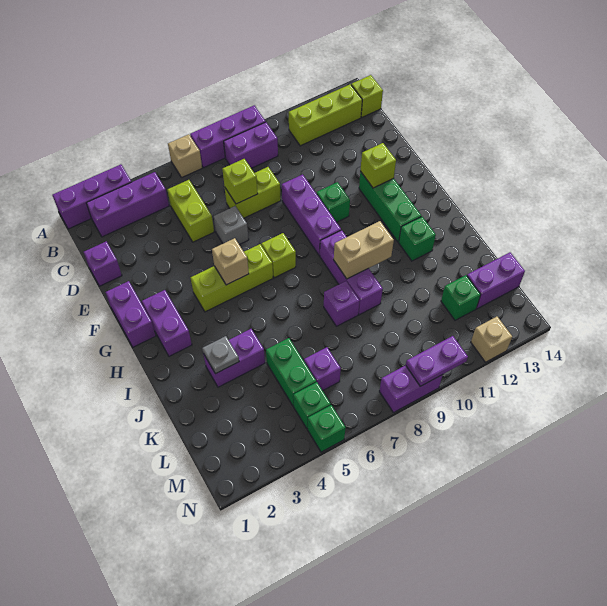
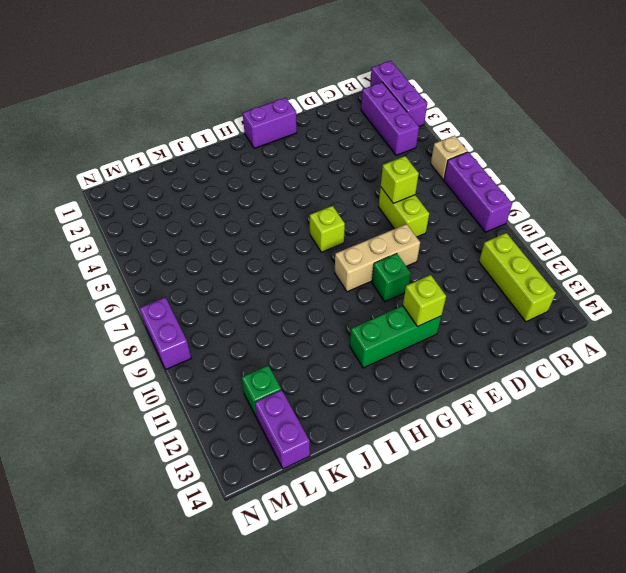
tan 1x3 brick [335,224,420,292] -> purple 1x3 brick [282,174,341,256]
none -> purple 1x2 brick [224,122,278,168]
none -> lime 1x1 brick [351,75,383,117]
none -> lime 1x2 brick [167,180,214,242]
none -> purple 1x1 brick [84,241,122,286]

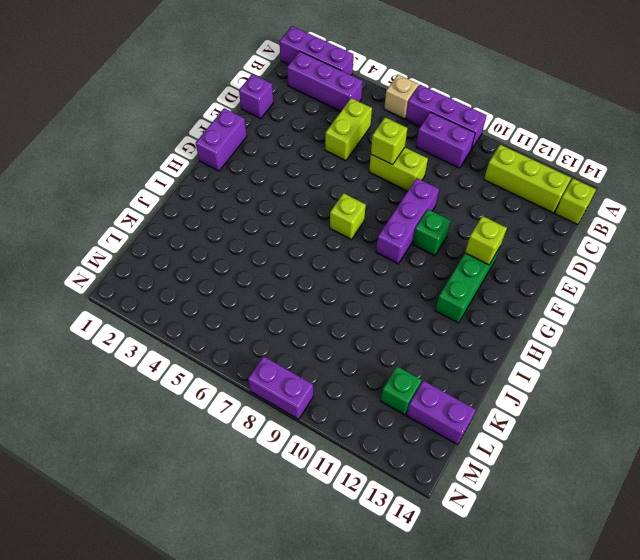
none -> grey 1x1 brick [214,206,249,245]
none -> purple 1x2 brick [142,290,192,356]
none -> lime 1x3 brick [191,244,273,312]
none -> purple 1x3 brick [320,230,383,315]

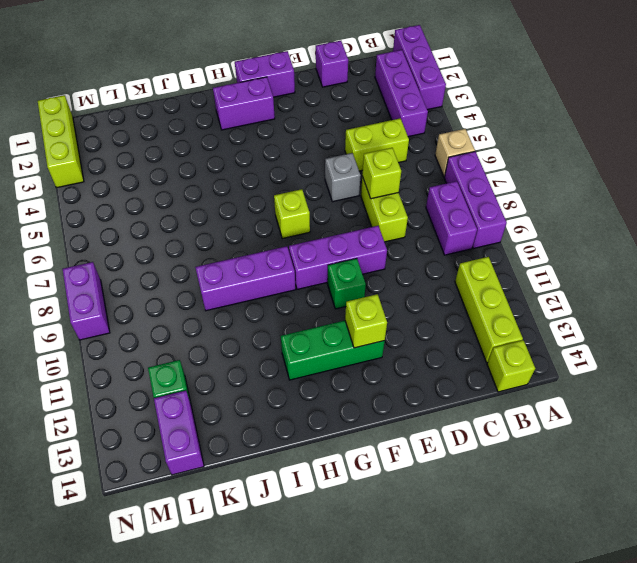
lime 1x3 brick [38,95,84,188] -> lime 1x3 brick moved to [191,244,273,312]
none -> green 1x1 brick [399,217,436,261]
none -> purple 1x2 brick [204,329,265,387]
none -> purple 1x1 brick [324,281,360,326]
none -> green 1x2 brick [266,338,316,406]

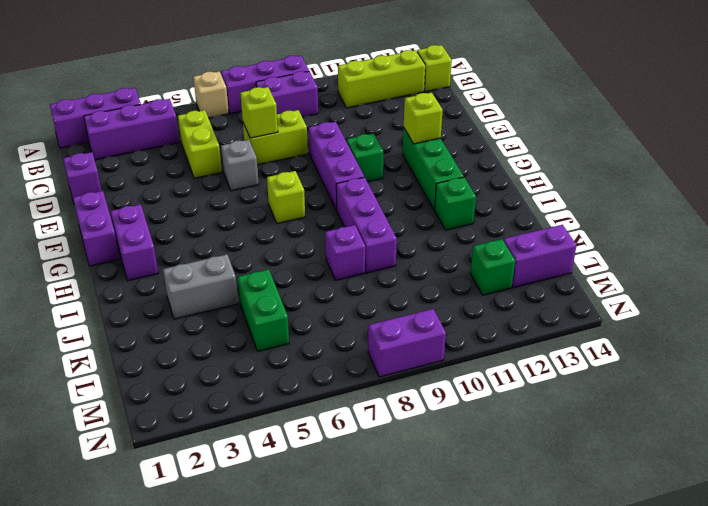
grey 1x2 brick [163,255,238,319] -> purple 1x2 brick [204,329,265,387]
none -> lime 1x3 brick [191,244,273,312]
none -> purple 1x1 brick [304,347,341,391]
none -> green 1x1 brick [293,382,331,429]
none -> green 1x1 brick [308,405,346,452]

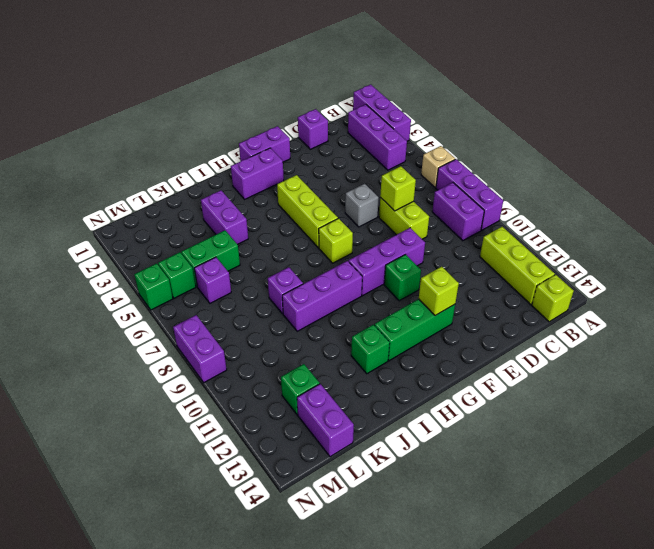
none -> lime 1x2 brick [167,180,214,242]
none -> tan 1x1 brick [471,317,512,362]
none -> tan 1x1 brick [212,238,249,285]
none -> tan 1x2 brick [334,221,394,279]

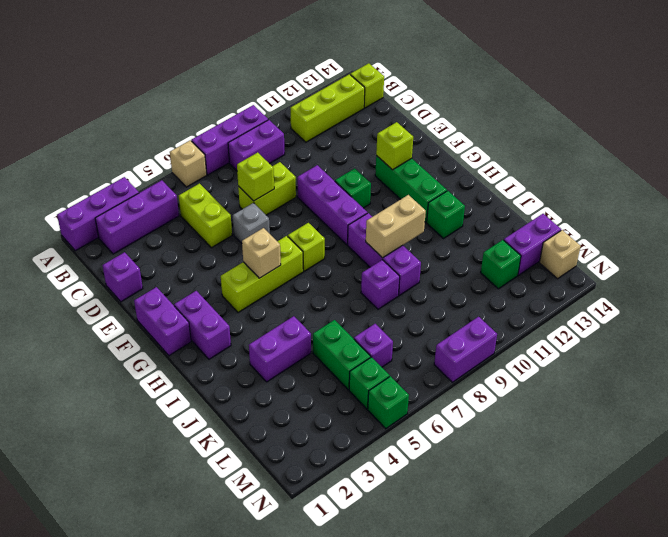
tan 1x1 brick [539,230,581,279] -> tan 1x1 brick moved to [471,317,512,362]
none -> grey 1x1 plate [202,336,239,374]
none -> purple 1x2 plate [406,336,468,386]

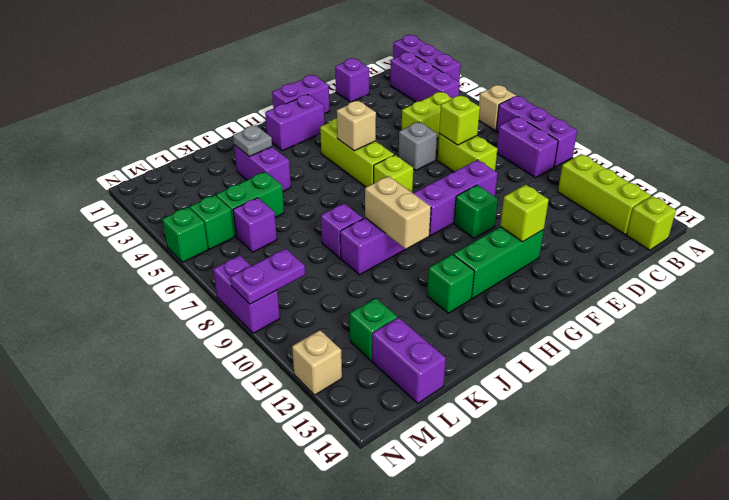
purple 1x2 plate [230,249,305,304] -> purple 1x2 plate turned to [406,336,468,386]

